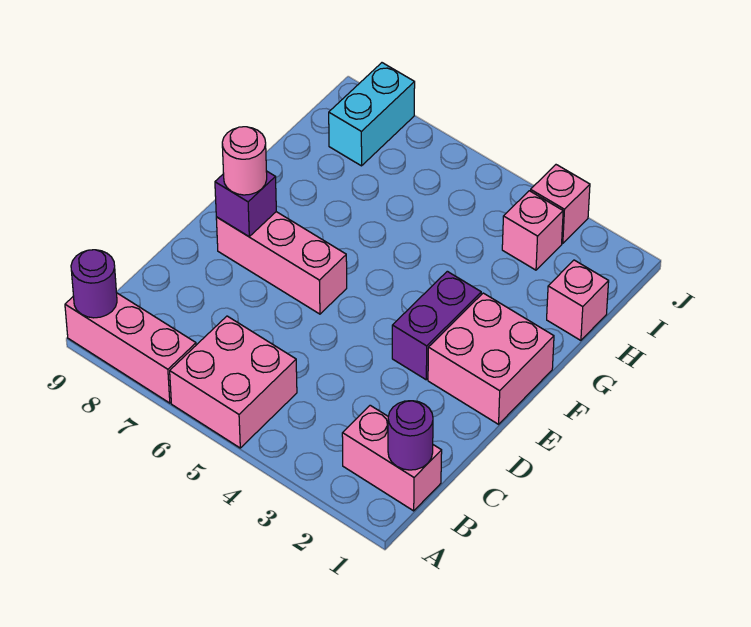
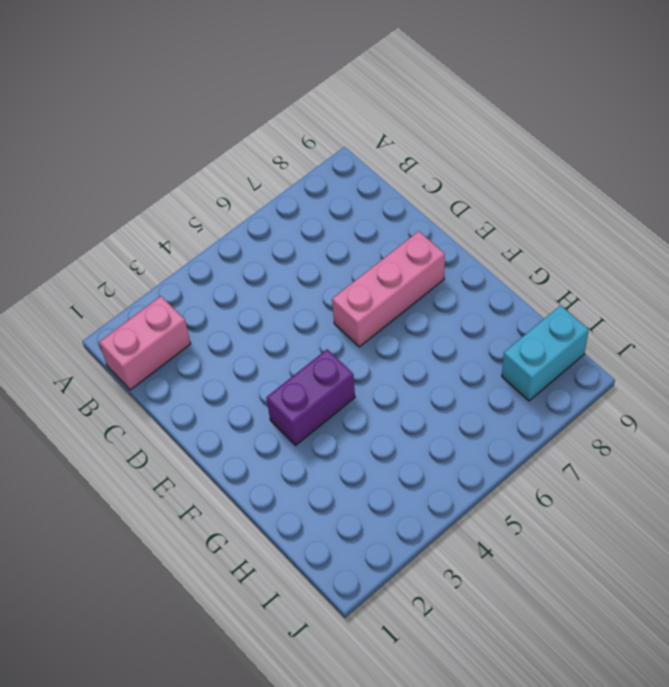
purple 1x2 brick [266,349,355,445] -> purple 1x2 brick turned to [392,271,481,380]
cyan 1x2 brick [502,306,589,401] -> cyan 1x2 brick turned to [329,63,415,166]
none -> pink 2x2 brick [170,316,297,448]
none -> pink 1x3 brick [65,293,196,403]
none -> pink 2x2 brick [428,293,554,424]

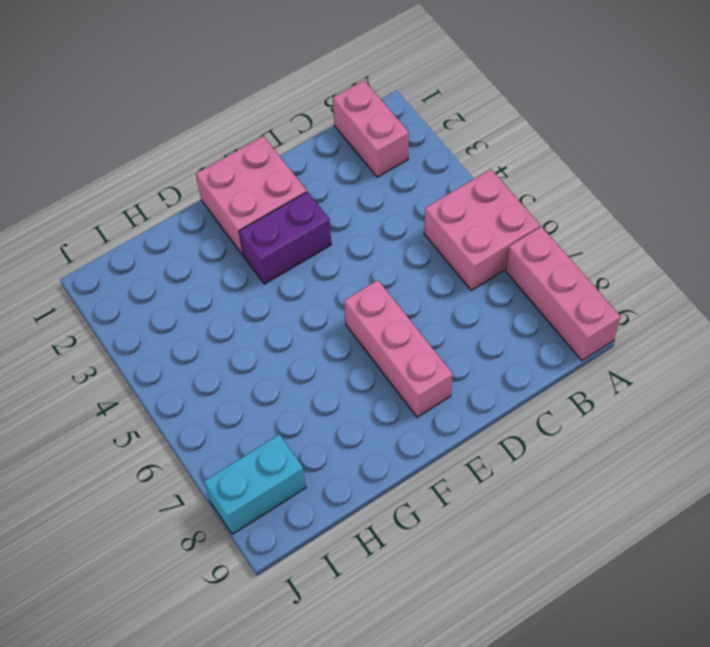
none -> pink 1x1 brick [547,260,609,340]
none -> pink 1x1 brick [502,191,563,270]
none -> pink 1x1 brick [530,165,590,243]

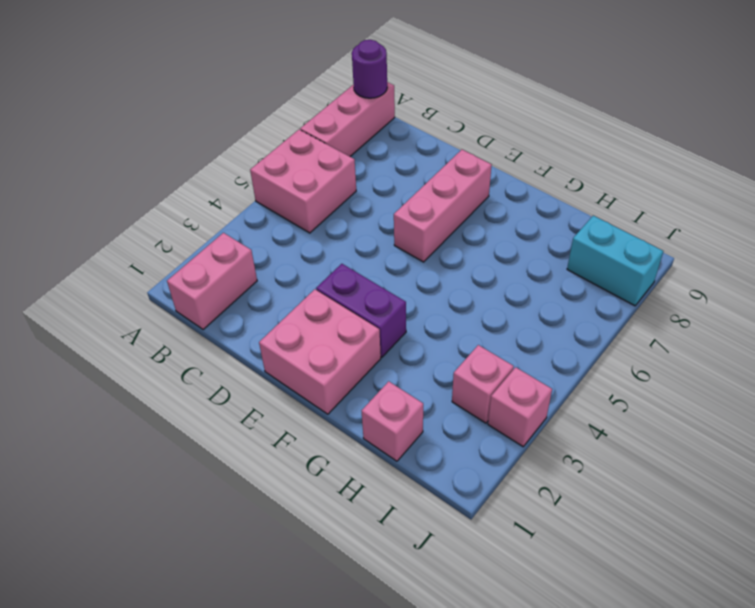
none -> purple 1x1 round brick [388,401,433,470]
none -> purple 1x1 brick [215,171,276,236]
none -> pink 1x1 round brick [222,127,267,195]

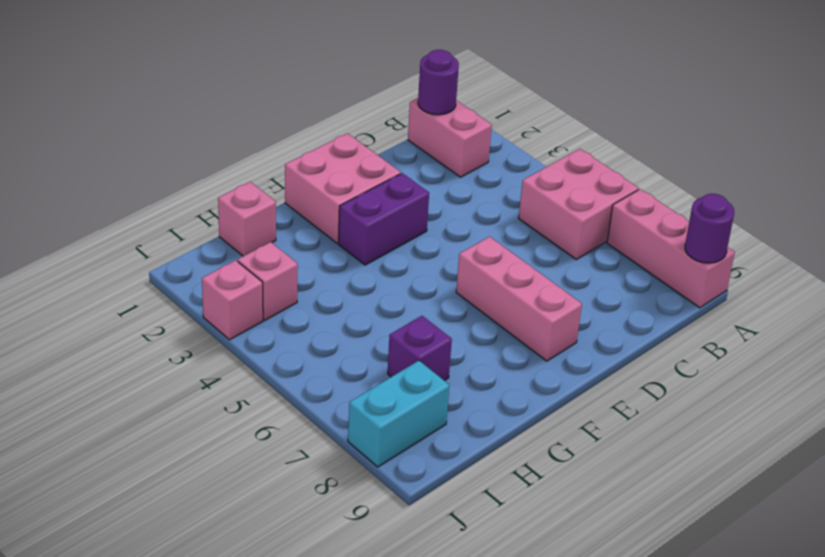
purple 1x1 brick [388,316,452,381] -> purple 1x1 brick moved to [215,171,276,236]
none -> pink 1x1 round brick [222,127,267,195]

